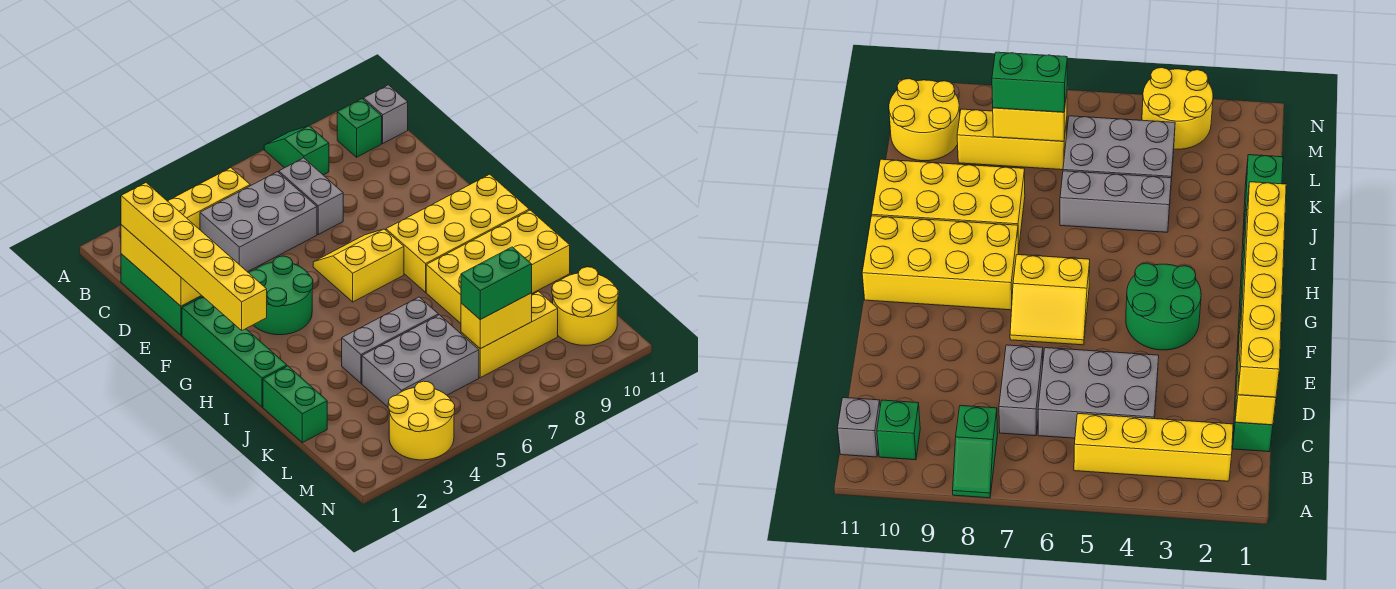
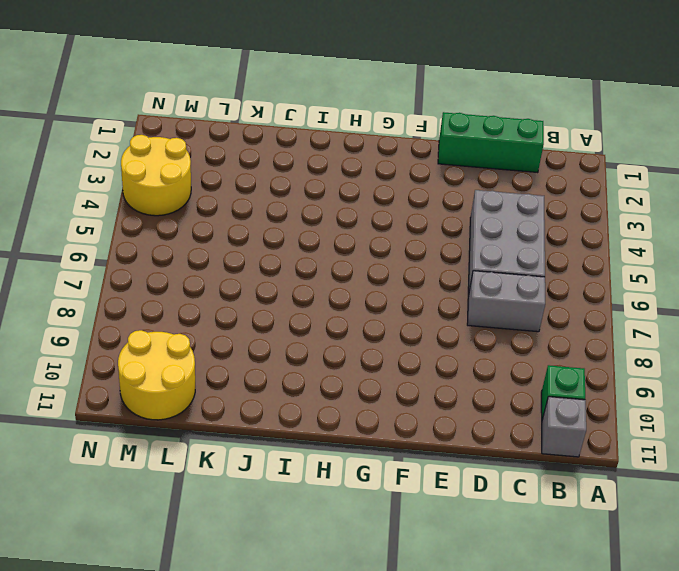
none -> green 1x2 slope [264,126,329,175]
none -> yellow 1x4 brick [168,168,250,230]
none -> green 1x4 brick [182,297,287,407]

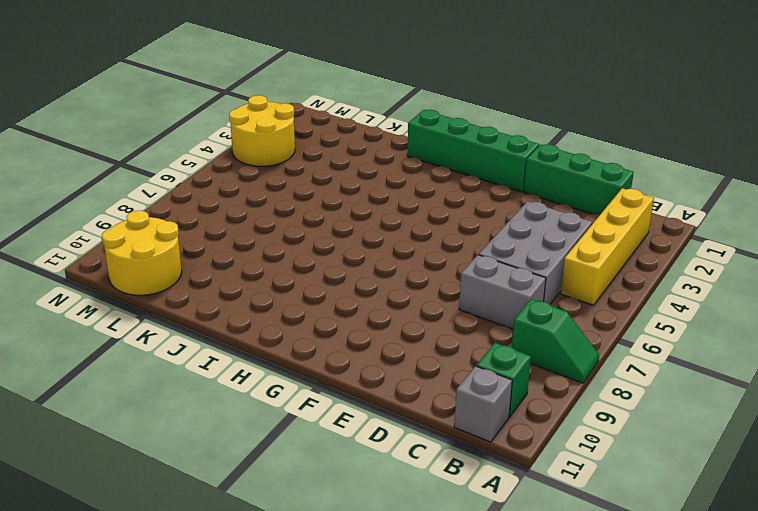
none -> green 2x2 round brick [249,256,313,335]
none -> yellow 2x2 slope [313,229,404,302]
none -> yellow 2x4 brick [386,174,529,292]

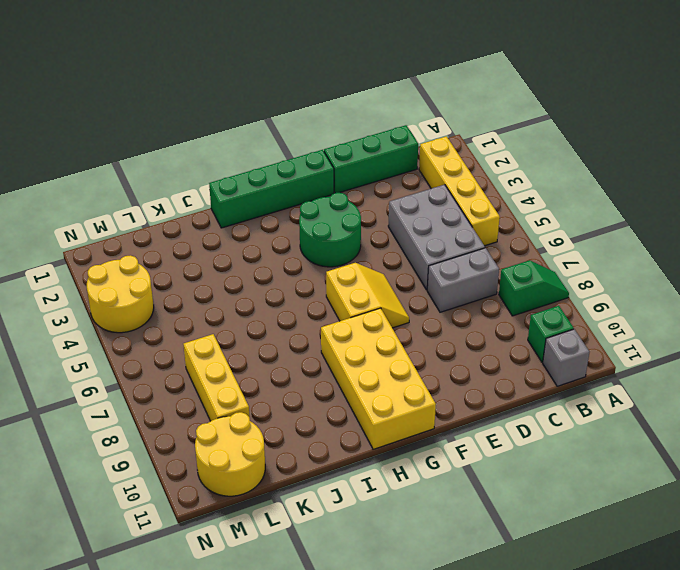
none -> yellow 2x4 brick [426,210,570,323]
none -> green 1x2 brick [263,366,327,443]
none -> grey 1x3 brick [342,297,438,383]

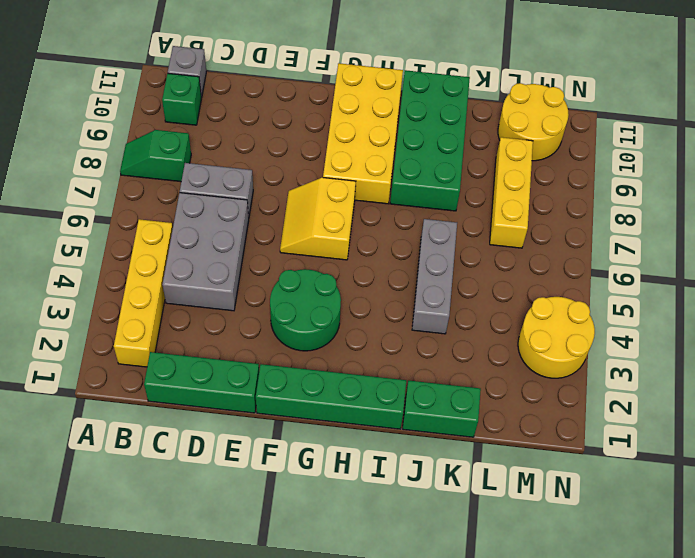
green 2x4 brick [390,70,470,211] -> yellow 2x4 brick [426,210,570,323]
none -> grey 2x3 brick [362,315,479,407]
none -> yellow 1x3 brick [121,225,202,306]
none -> yellow 1x2 brick [461,293,532,349]

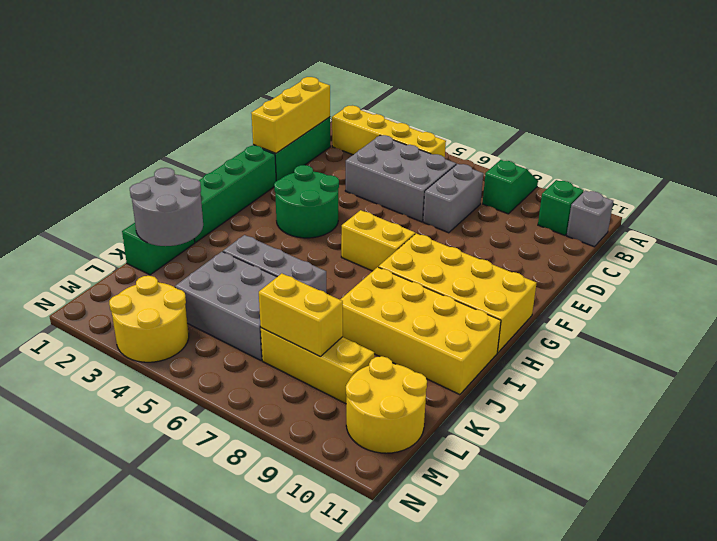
grey 2x2 round brick [130,168,203,246] -> none
none -> yellow 1x6 brick [121,183,267,330]
none -> green 1x2 brick [461,247,532,320]

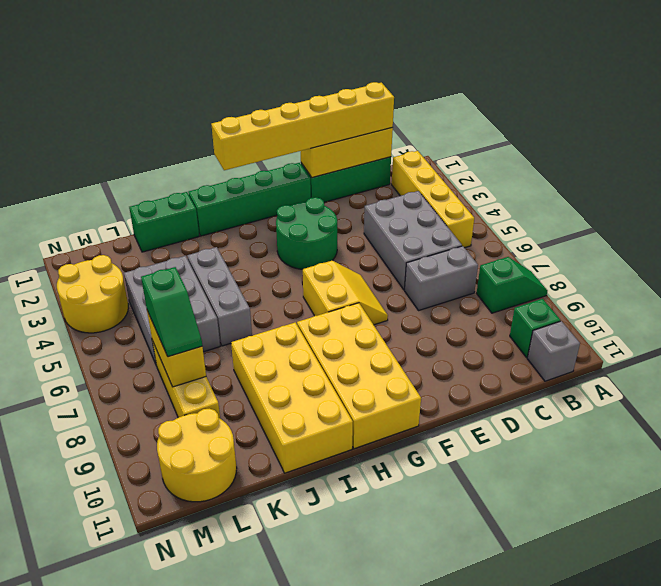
green 1x2 slope [141,267,202,357] -> green 1x2 brick [461,247,532,320]

